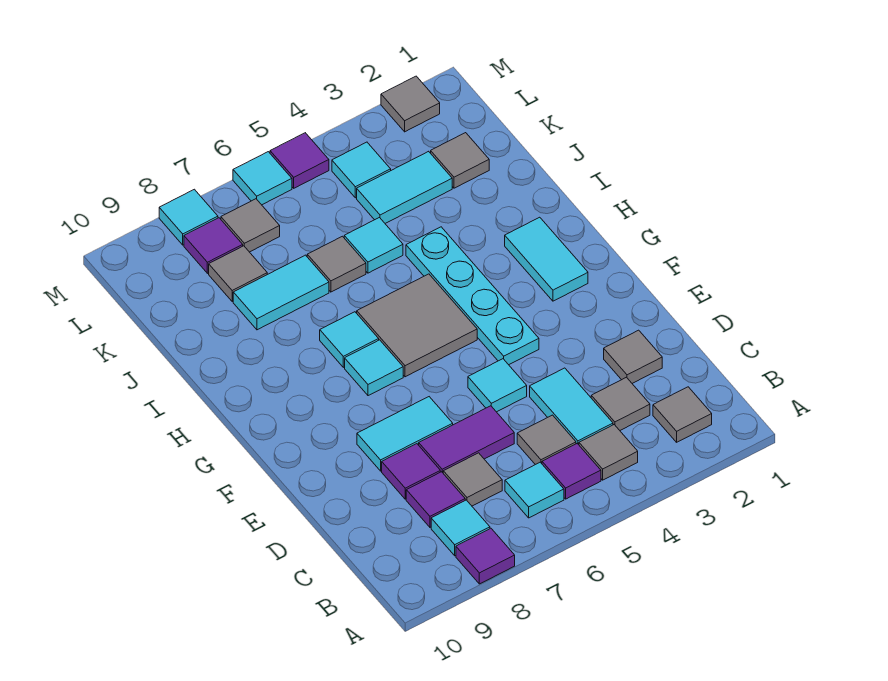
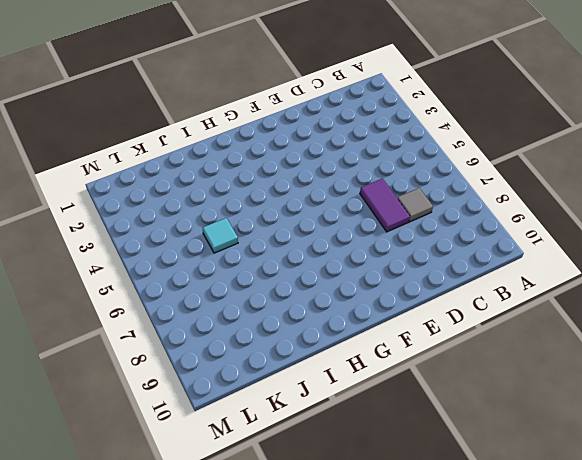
none -> purple 1x1 tile [456,528,515,584]
none -> grey 1x1 tile [653,387,712,442]
none -> grey 1x1 tile [579,425,638,480]
none -> purple 1x1 tile [542,444,601,499]

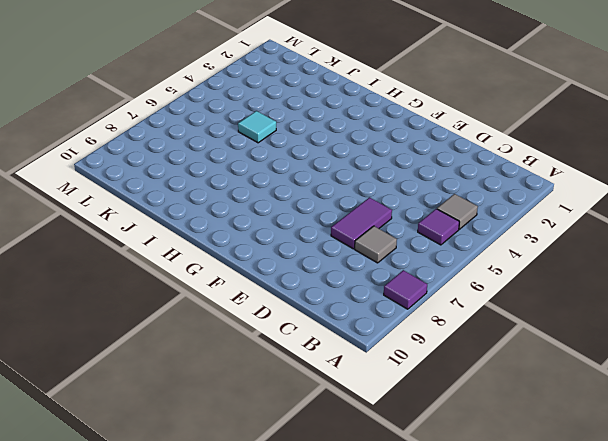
none -> grey 1x1 tile [653,387,712,442]
none -> cyan 1x1 tile [505,462,564,518]
none -> cyan 1x1 tile [431,500,490,556]
none -> grey 1x1 tile [591,377,650,430]

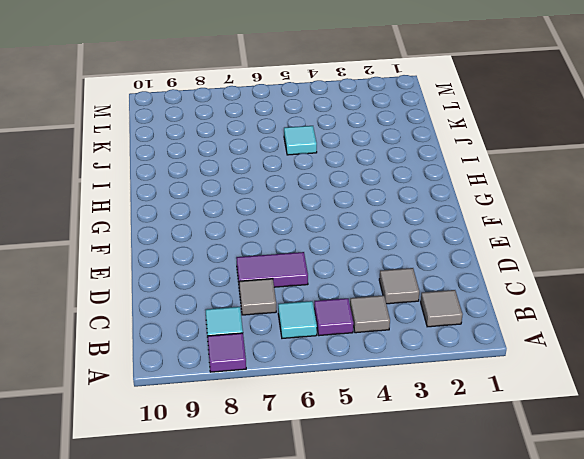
none -> cyan 1x2 tile [530,368,613,445]
none -> grey 1x1 tile [517,415,576,465]
none -> purple 1x1 tile [406,472,465,527]
none -> grey 1x1 tile [604,330,662,383]

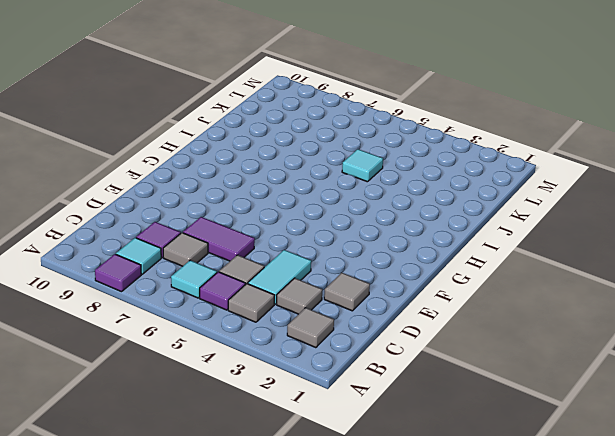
none -> purple 1x1 tile [382,444,440,499]
none -> cyan 1x1 tile [468,359,527,412]
none -> cyan 1x2 tile [357,397,453,471]
none -> cyan 1x4 plate [406,227,539,365]

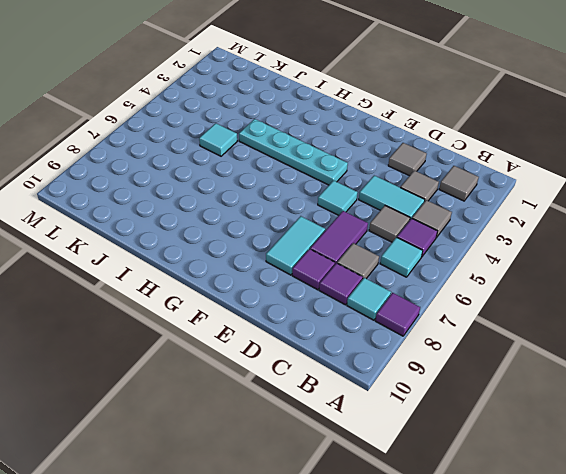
none -> cyan 1x2 tile [505,217,588,301]
none -> grey 2x2 tile [357,274,477,377]
none -> cyan 1x1 tile [345,340,403,396]
none -> cyan 1x1 tile [320,312,379,367]

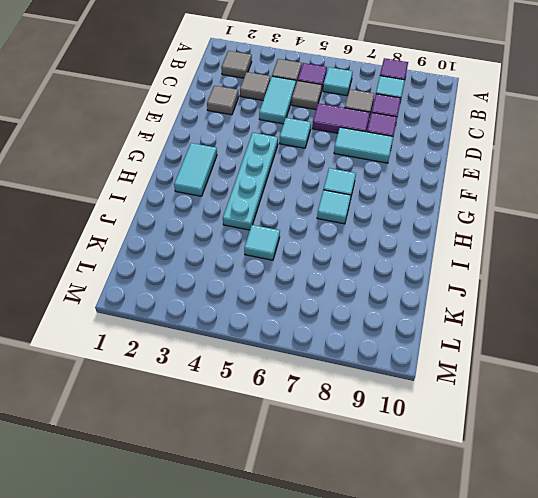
none -> grey 2x2 tile [357,274,477,377]
none -> grey 1x1 tile [307,236,366,292]
none -> cyan 1x2 tile [233,255,329,330]
none -> grey 1x1 tile [431,133,489,188]

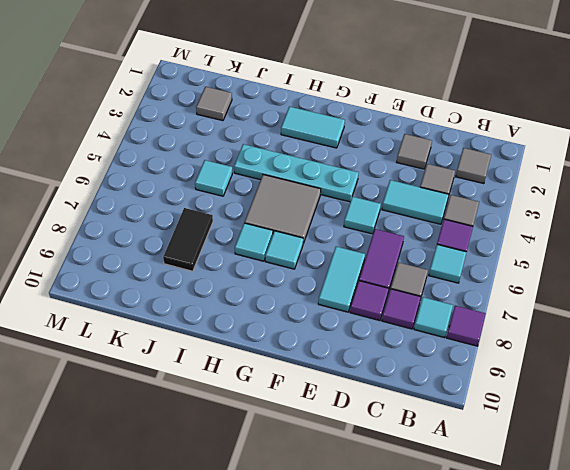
black 1x2 tile [163,208,213,271] -> cyan 1x2 tile [233,255,329,330]
none -> grey 1x1 tile [517,415,576,465]
none -> grey 1x1 tile [307,236,366,292]
none -> cyan 1x2 tile [357,151,452,223]
none -> grey 1x1 tile [209,246,267,301]

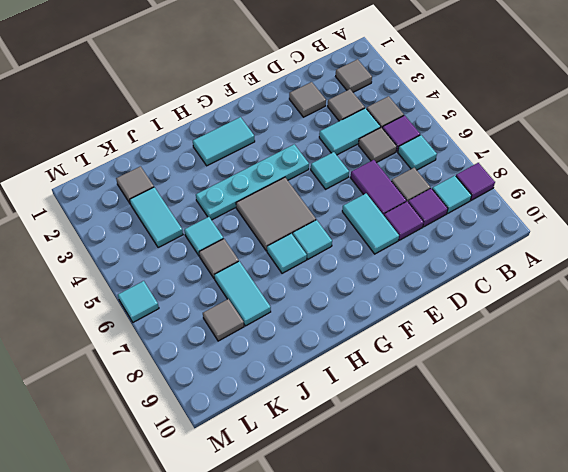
none -> cyan 1x1 tile [332,142,391,198]
none -> grey 1x1 tile [221,199,280,252]
none -> purple 1x1 tile [184,218,243,273]
none -> grey 1x1 tile [381,76,440,132]

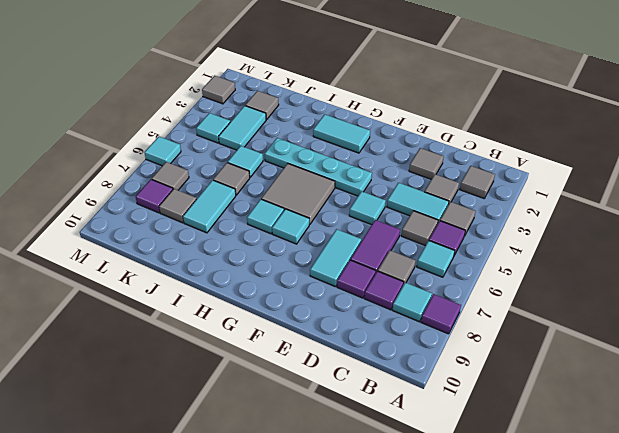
none -> purple 1x1 tile [270,133,329,188]
none -> cyan 1x1 tile [159,189,218,245]

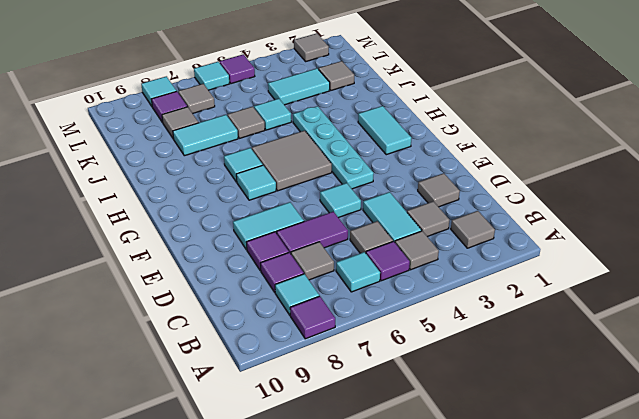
none -> cyan 1x1 tile [332,142,391,198]

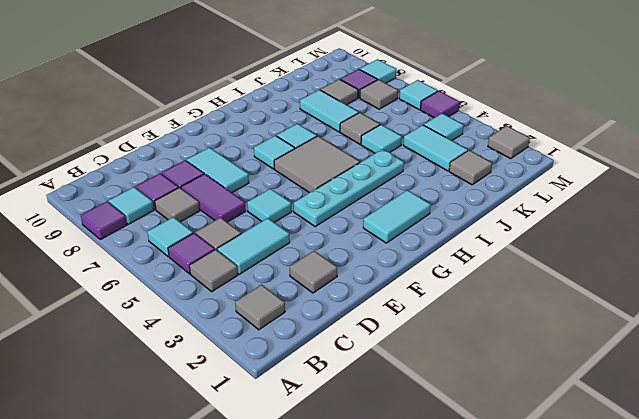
none -> grey 1x1 tile [591,377,650,430]

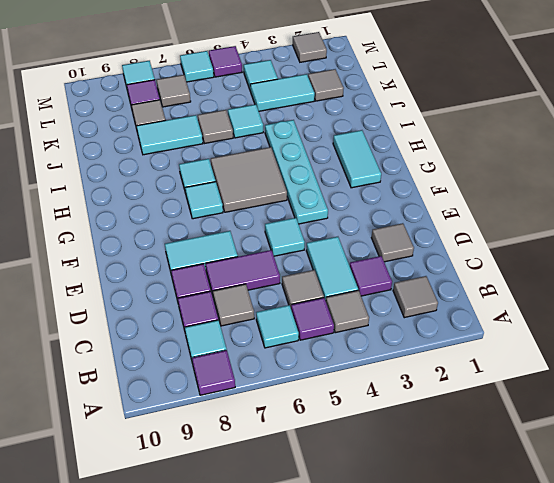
purple 1x1 tile [350,256,392,296] -> grey 1x1 tile [591,377,650,430]

